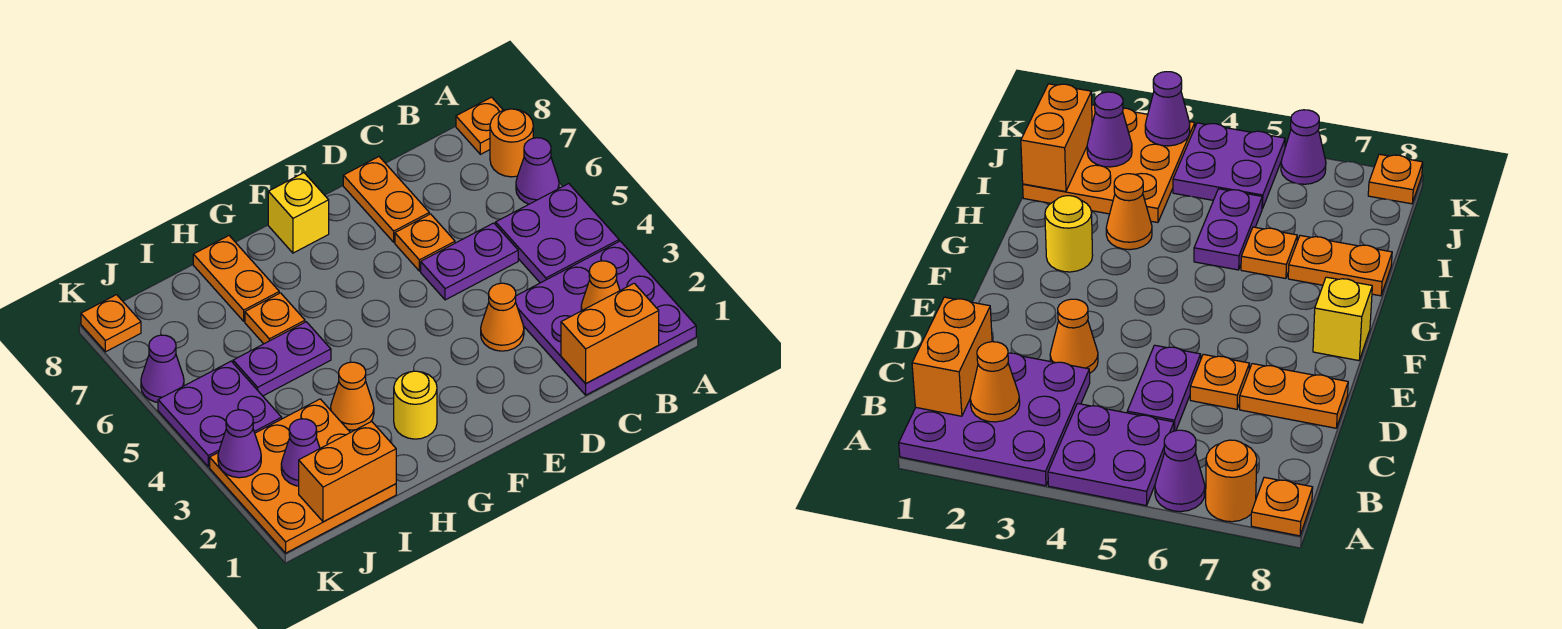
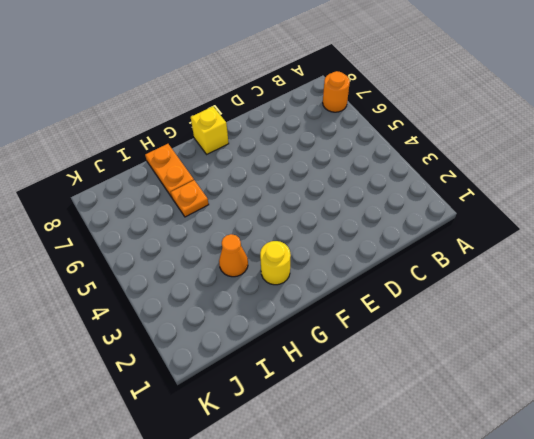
none -> purple 3x3 plate [516,241,696,395]
none -> purple 2x2 plate [496,184,619,283]
none -> purple 1x1 cone [516,138,559,204]

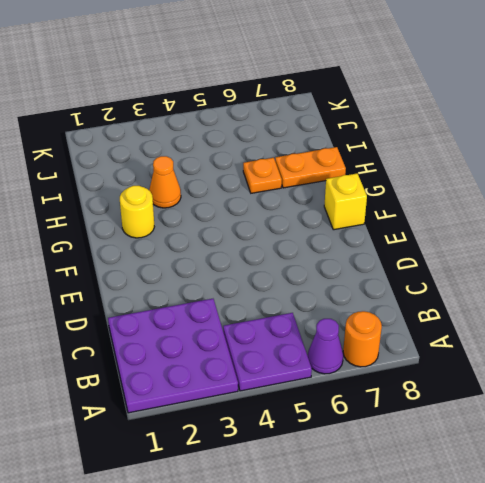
none -> orange 1x1 plate [456,97,503,154]
none -> purple 1x2 plate [421,223,518,300]
none -> orange 1x1 cone [481,283,524,351]

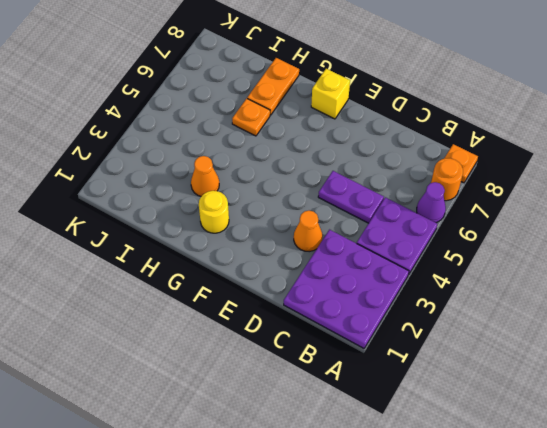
none -> orange 1x1 plate [395,214,455,271]
none -> orange 1x2 plate [343,157,429,242]
none -> purple 1x2 plate [233,322,331,396]

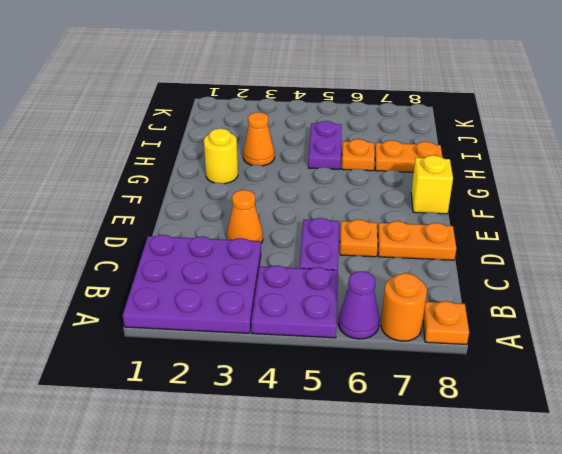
none -> orange 3x3 plate [210,399,396,553]
none -> purple 2x2 plate [158,361,282,467]
none -> purple 1x1 cone [141,335,184,402]

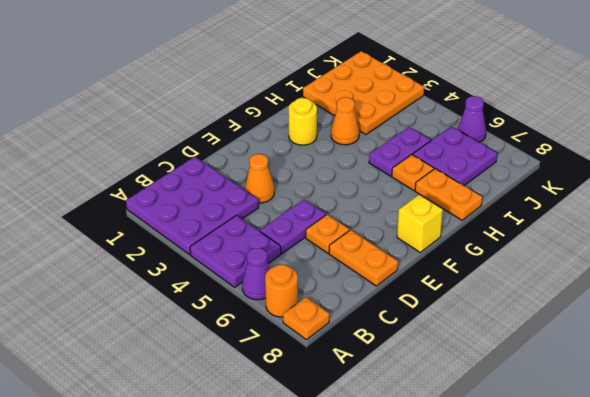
purple 2x2 plate [413,126,497,186] -> purple 2x2 plate moved to [158,361,282,467]
none -> orange 1x1 plate [81,295,141,352]
none -> orange 1x2 brick [561,283,659,384]
none -> orange 1x1 cone [581,261,620,311]

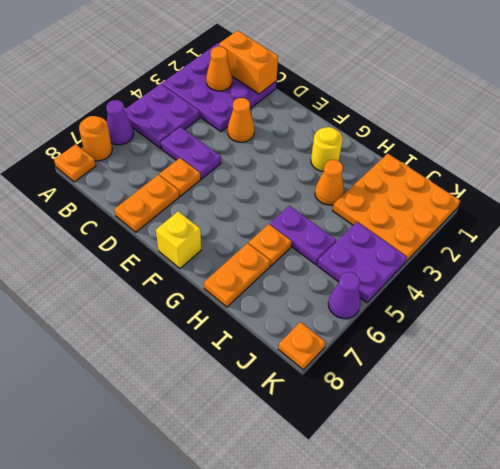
none -> orange 1x2 brick [299,421,396,522]
none -> purple 1x1 cone [281,419,320,486]
none -> purple 1x1 cone [218,410,261,478]

